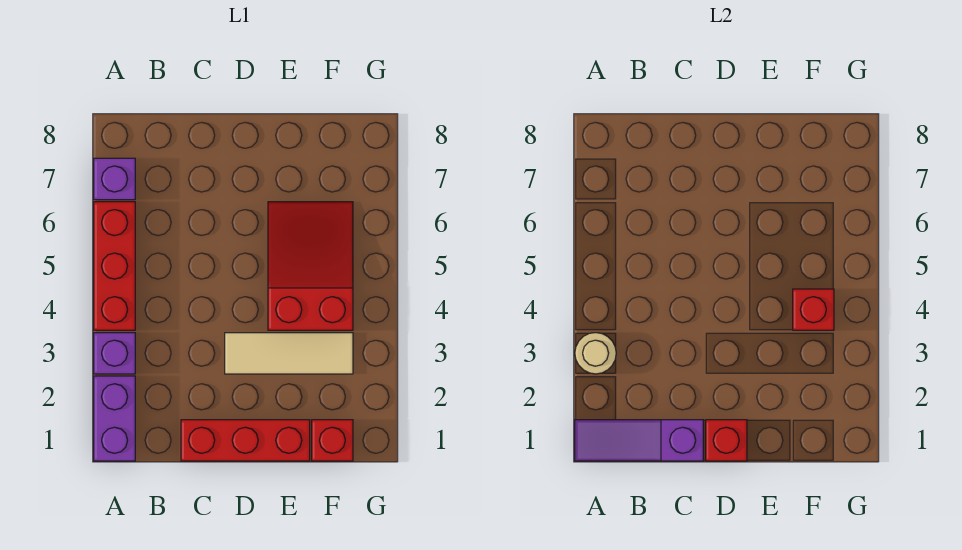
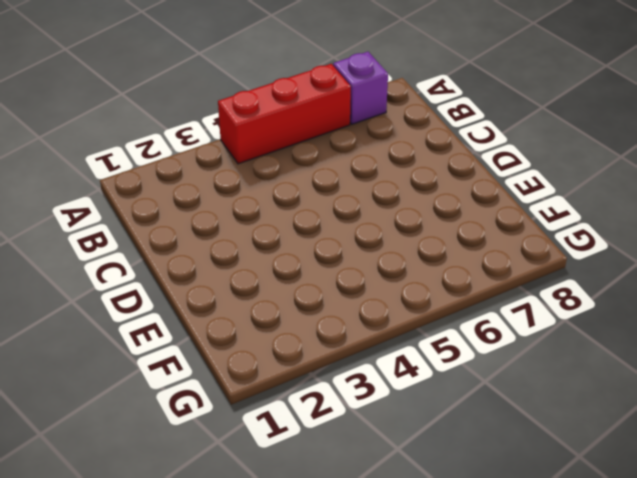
none -> purple 1x2 brick [94,376,135,461]
none -> purple 1x1 brick [94,333,135,374]
none -> red 1x3 brick [181,420,310,461]

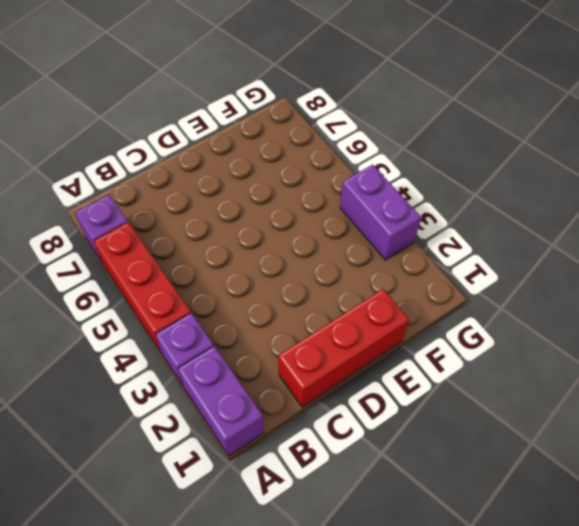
purple 1x2 brick [340,165,421,260] -> none
none -> tan 1x3 tile [225,333,353,374]
none -> red 2x3 slope [268,202,353,330]
none -> red 1x1 brick [312,420,353,461]

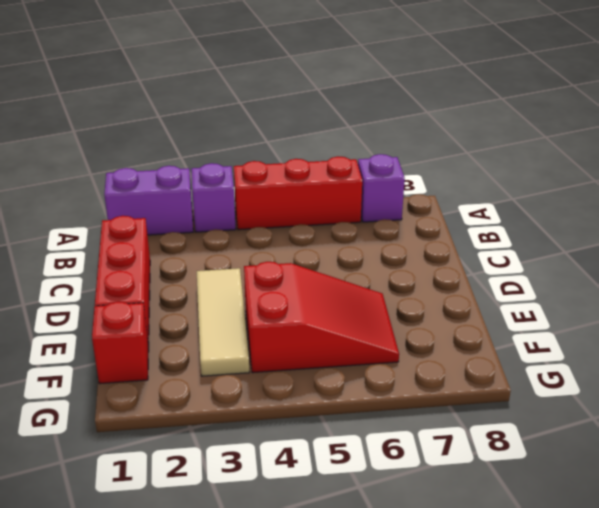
none -> purple 1x3 slope [575,420,703,461]
none -> tan 1x1 round brick [575,333,616,374]
none -> red 1x1 brick [706,420,747,461]

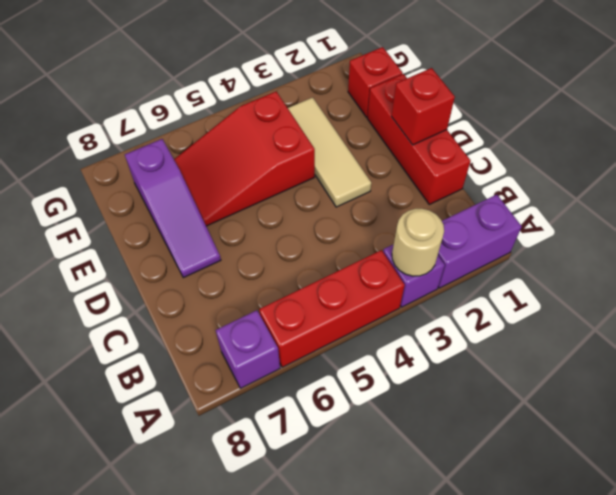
purple 1x3 slope [125,139,221,278] -> purple 1x3 slope moved to [575,420,703,461]
none -> red 1x1 brick [793,289,834,330]

